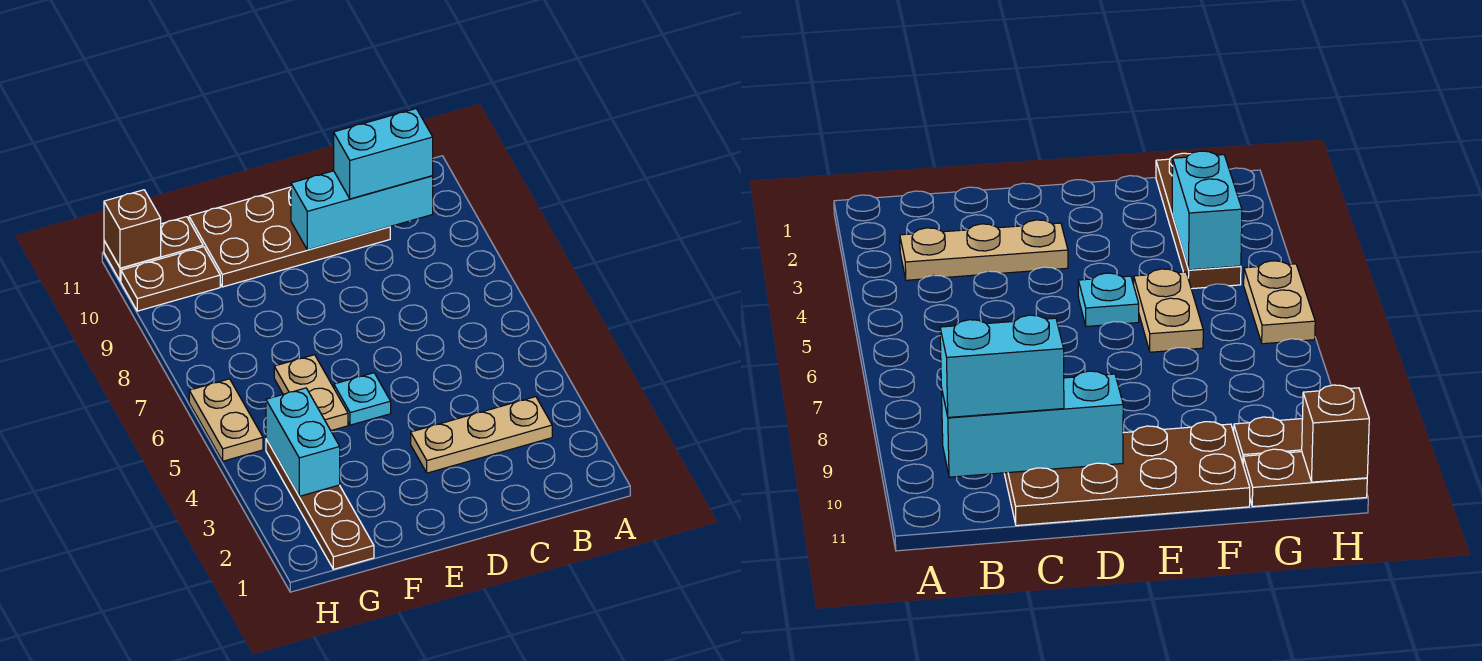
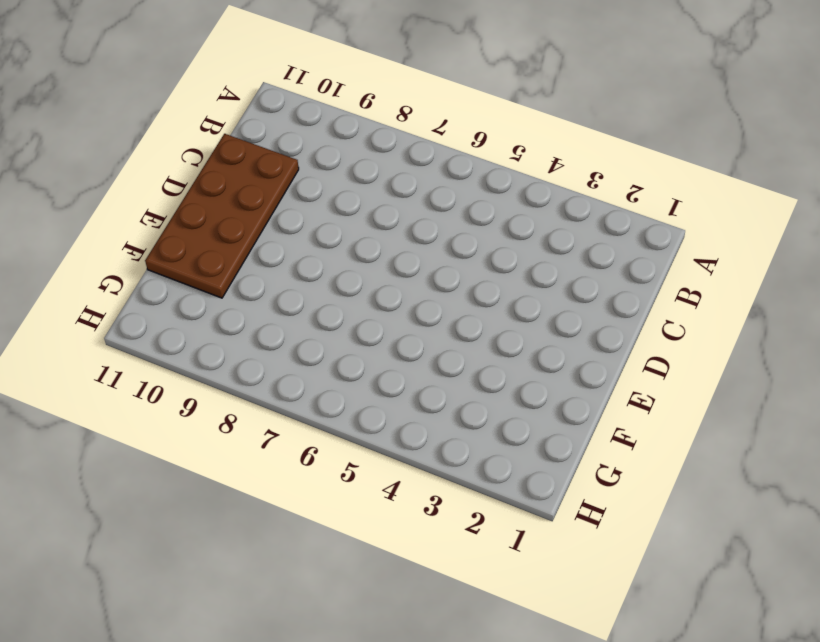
none -> tan 1x3 plate [411,397,552,473]
none -> cyan 1x1 plate [334,373,391,425]
none -> tan 1x2 plate [274,355,348,431]

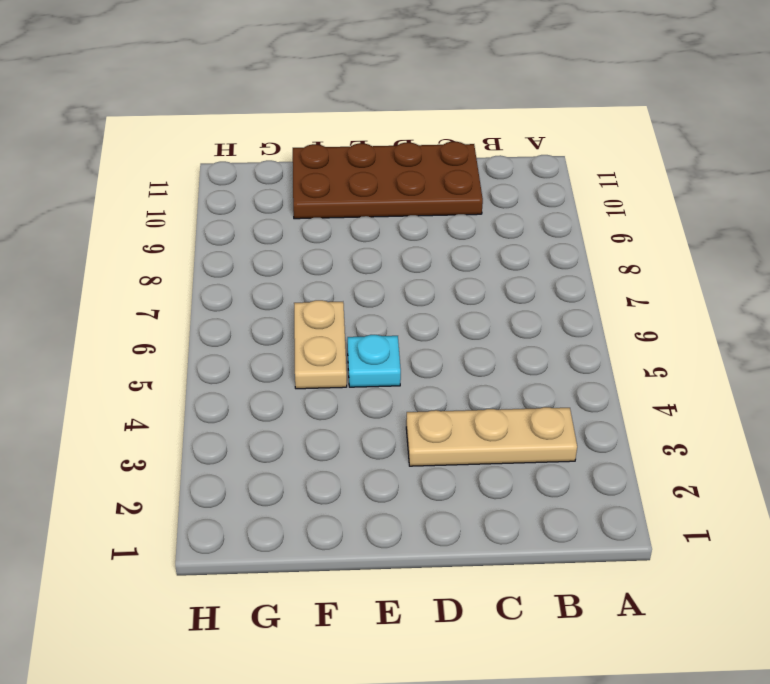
none -> brown 1x4 plate [266,439,374,569]
none -> brown 1x2 plate [121,247,220,311]
none -> brown 1x2 plate [104,217,203,281]

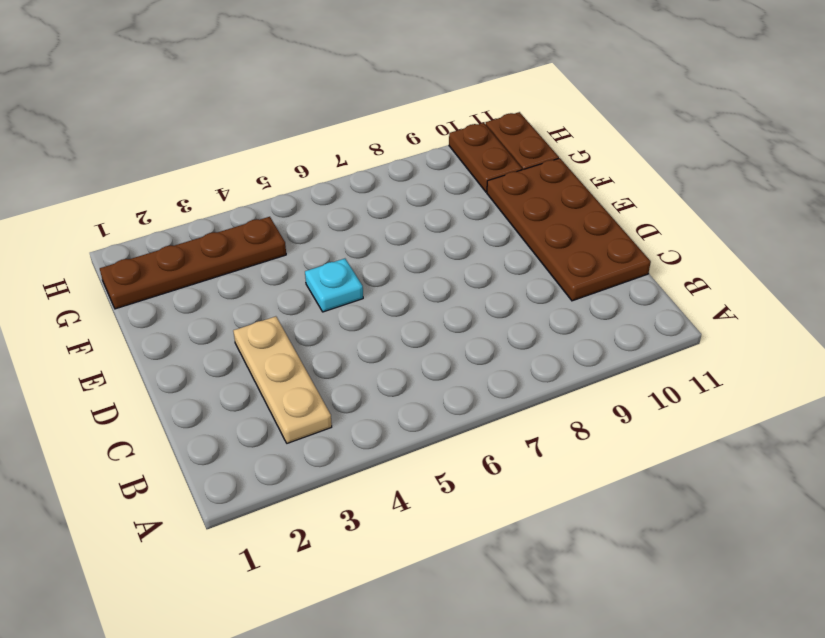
none -> tan 1x2 plate [274,355,348,431]
none -> tan 1x2 plate [189,379,263,461]
none -> cyan 1x3 brick [291,171,433,250]

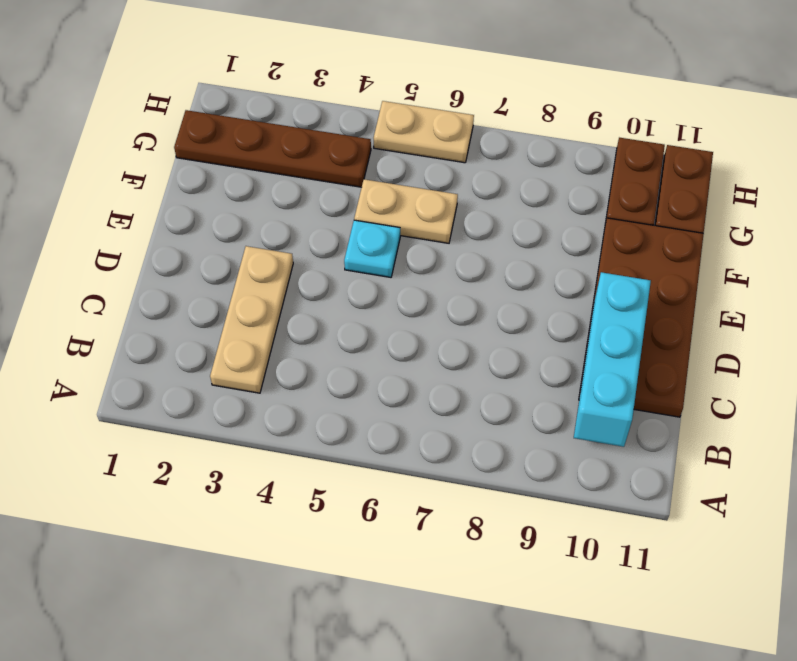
none -> cyan 1x2 brick [266,388,340,496]
none -> brown 1x1 brick [104,190,161,268]
none -> cyan 1x2 brick [334,109,433,199]

